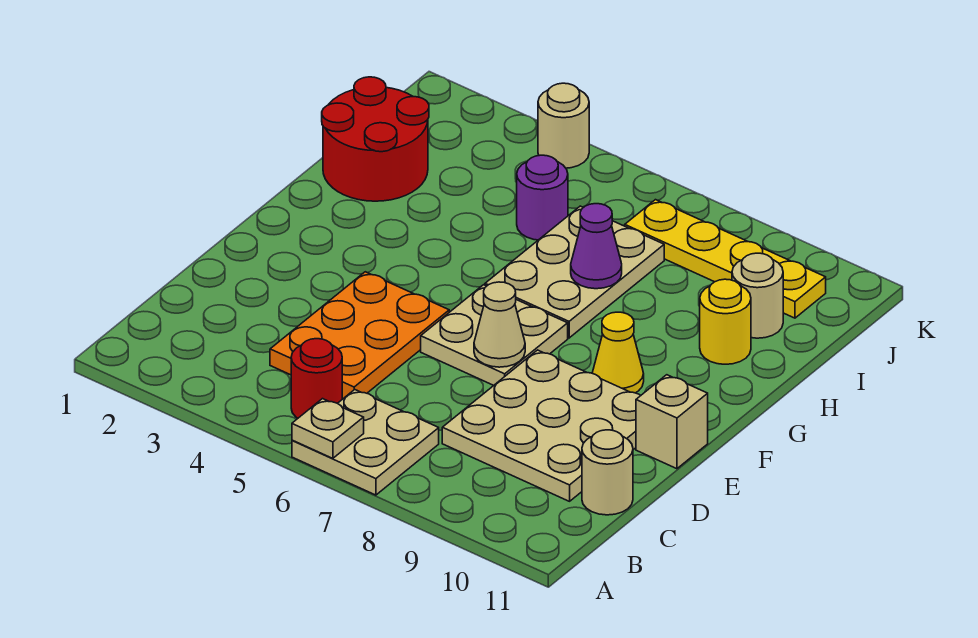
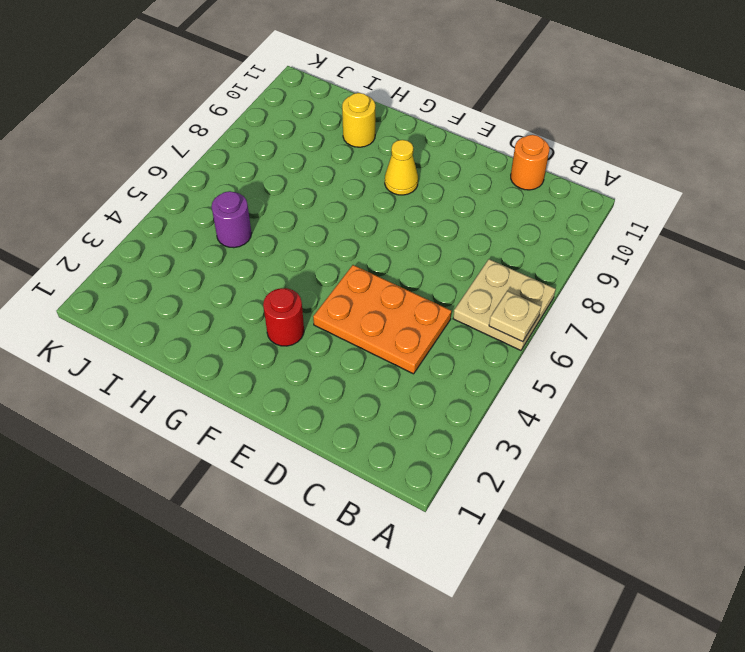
orange 1x1 round brick [511,135,549,190] -> tan 1x1 round brick [582,430,633,515]
red 1x1 round brick [263,288,304,346] -> red 1x1 round brick moved to [291,339,342,418]
none -> tan 3x3 plate [442,350,641,501]
none -> tan 2x2 plate [421,285,568,385]
none -> tan 1x1 brick [636,375,708,469]

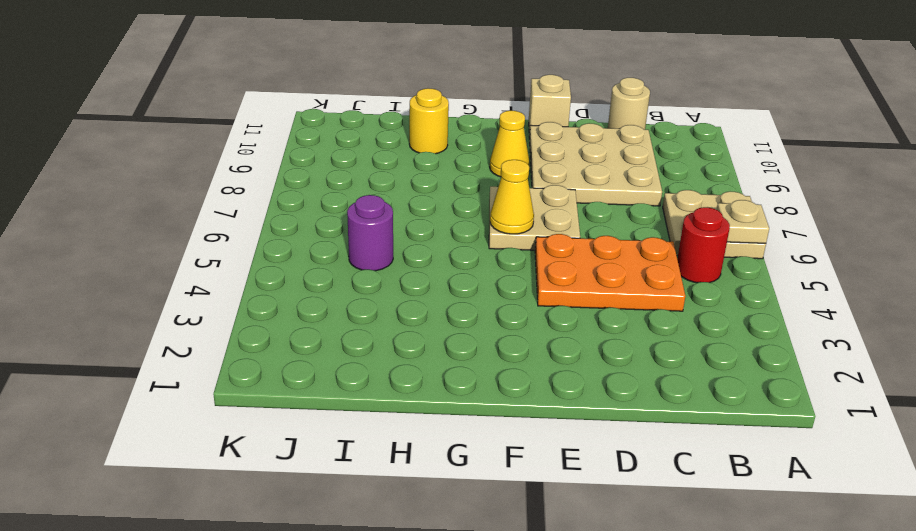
yellow 1x1 cone [490,160,534,234] -> none
none -> tan 2x3 plate [485,206,664,338]
none -> red 2x2 round brick [322,77,429,201]
none -> tan 1x1 round brick [732,253,783,338]

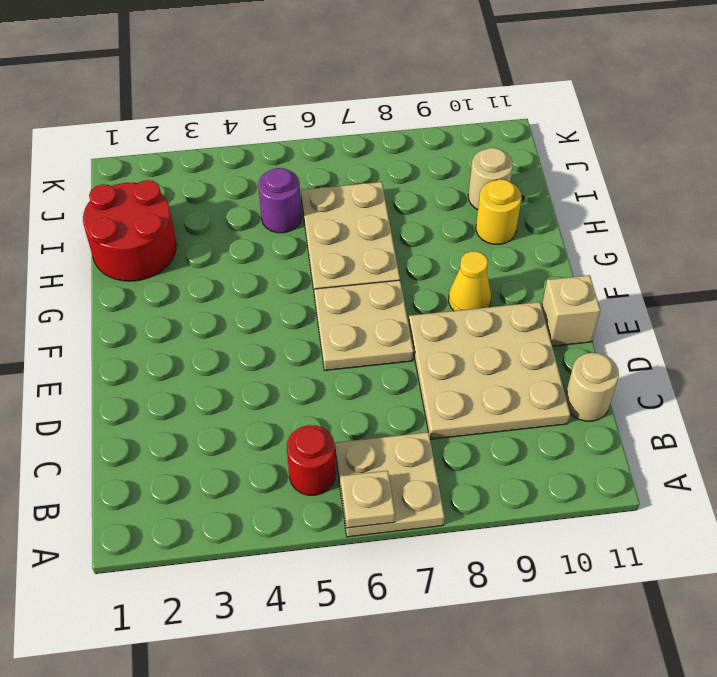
none -> orange 2x3 plate [270,272,449,398]
none -> yellow 1x4 plate [625,200,826,318]
none -> tan 1x1 round brick [538,83,589,168]

